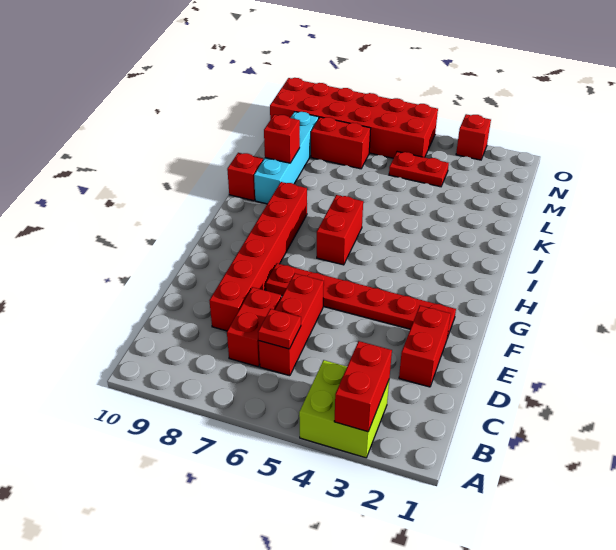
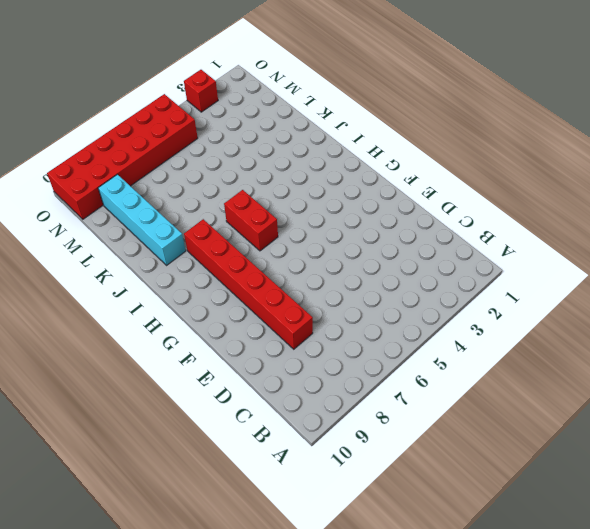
none -> lime 2x2 brick [299,360,389,458]
none -> red 1x3 brick [259,273,324,376]
none -> red 1x2 brick [227,287,281,367]

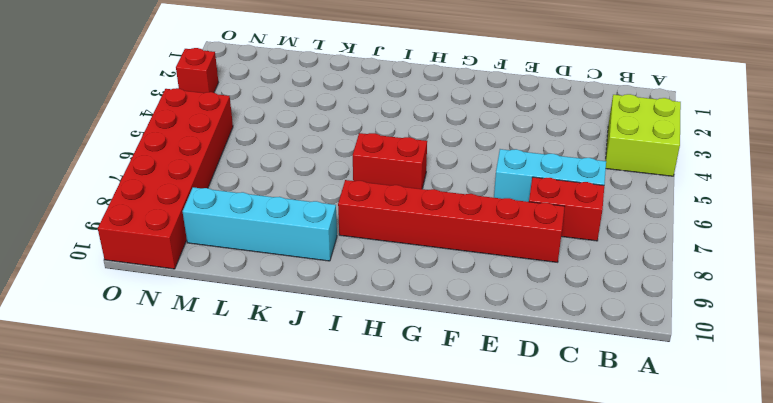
cyan 1x3 brick [494,149,606,202] -> red 1x3 brick [259,273,324,376]
none -> red 1x2 brick [399,306,451,387]
none -> red 1x6 plate [266,263,456,338]
none -> red 1x1 brick [227,153,263,201]

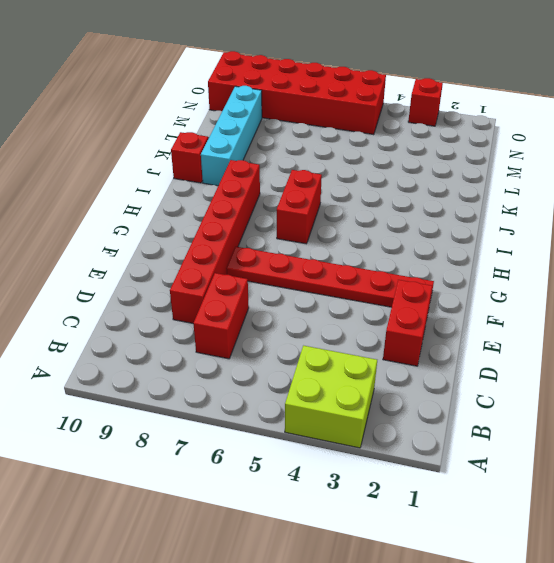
none -> red 1x3 brick [259,273,324,376]
none -> red 1x2 plate [389,152,449,187]
none -> red 1x2 brick [311,117,371,169]

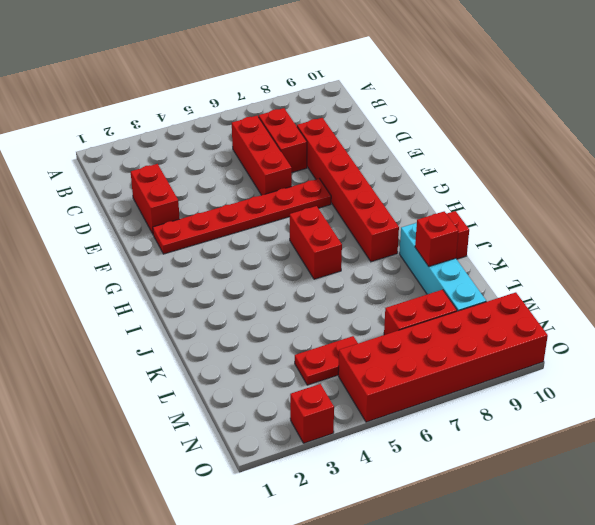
none -> lime 2x2 brick [299,360,389,458]
none -> red 1x2 brick [334,341,392,432]
none -> red 1x1 plate [258,309,301,349]

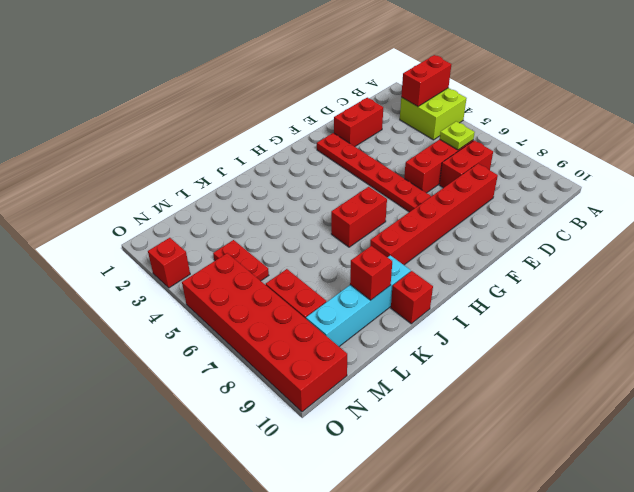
lime 1x1 plate [440,121,475,150] -> red 1x1 plate [258,309,301,349]

